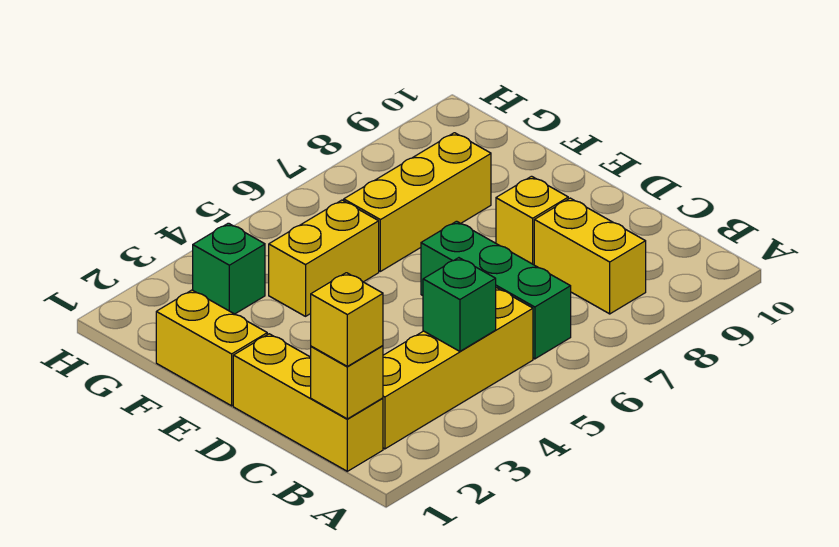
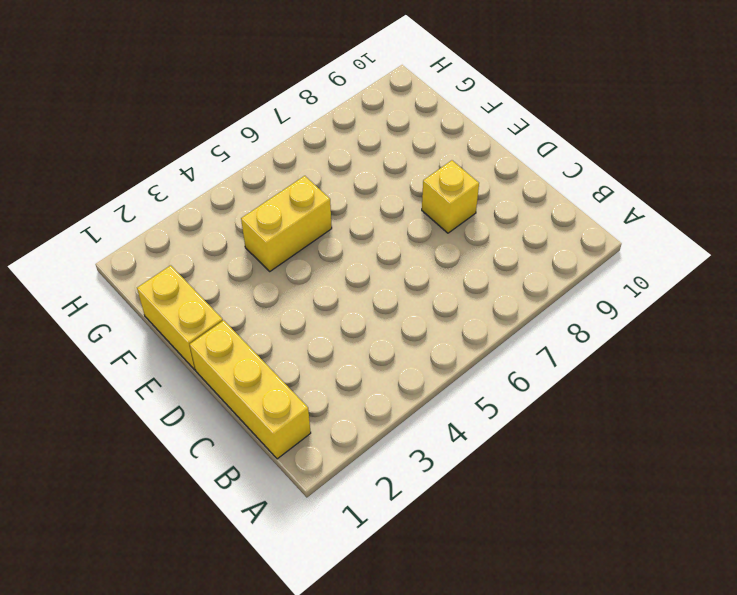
none -> yellow 1x4 brick [383,288,533,449]
none -> green 1x3 brick [421,221,571,359]
none -> yellow 1x2 brick [534,198,646,314]

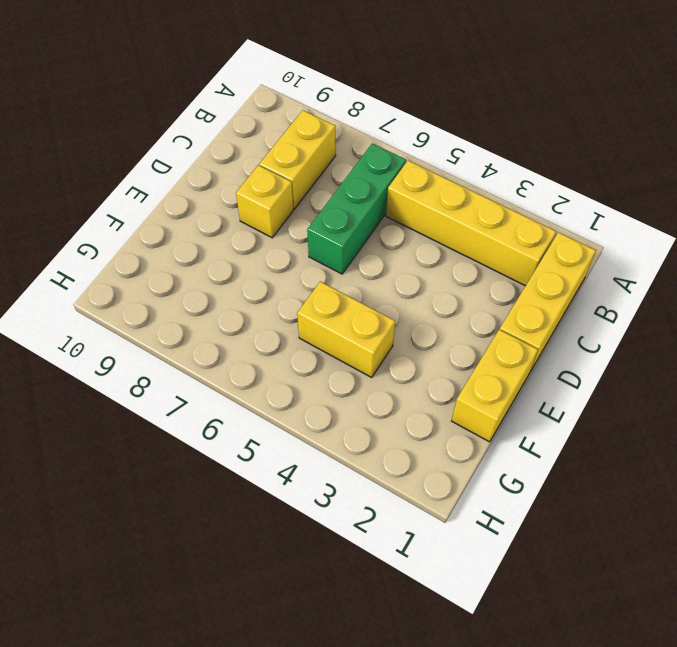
none -> yellow 1x3 brick [344,133,491,271]
none -> green 1x1 brick [193,223,265,314]
none -> yellow 1x1 brick [311,346,383,419]

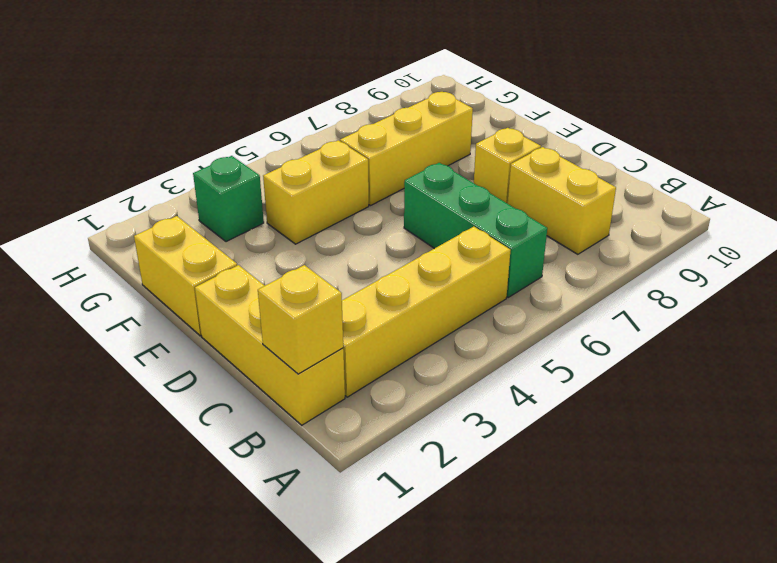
none -> green 1x1 brick [423,258,496,351]
none -> yellow 1x1 brick [311,273,383,366]

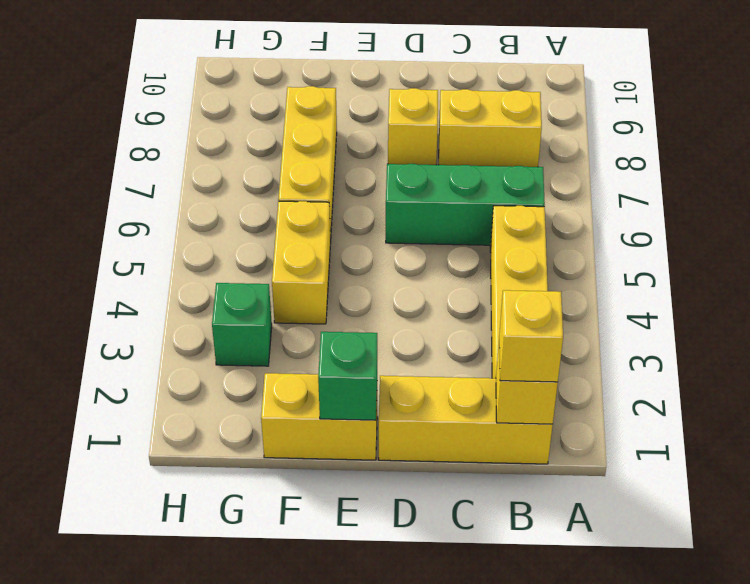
green 1x1 brick [318,332,377,420] -> green 1x1 brick moved to [423,258,496,351]

